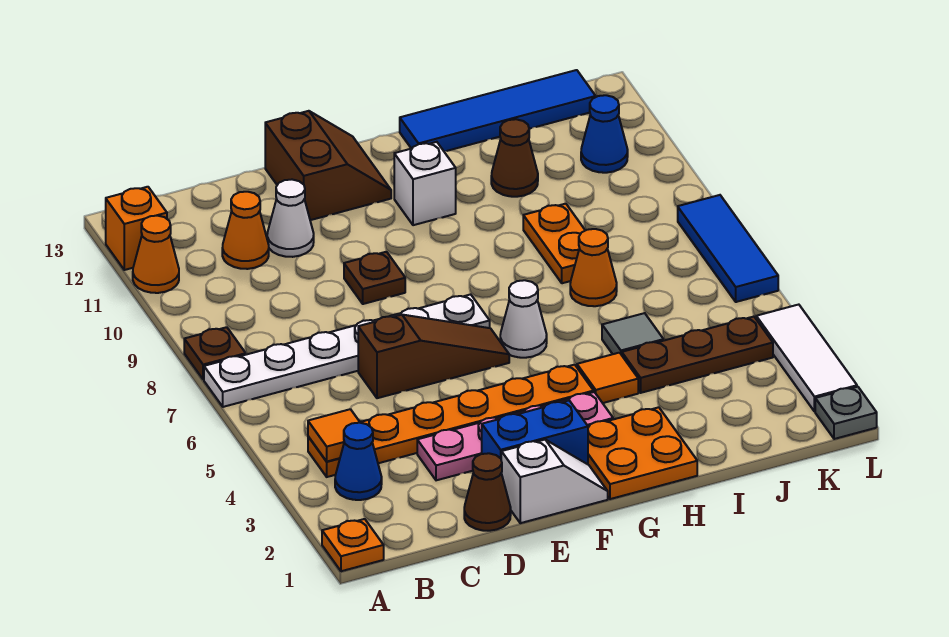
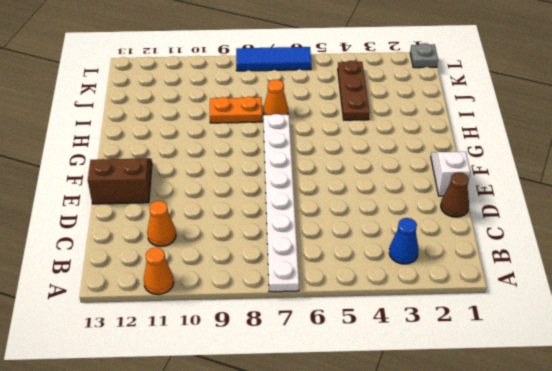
white 1x8 plate [263,114,299,292] -> white 1x6 plate [204,294,490,407]
none -> orange 1x1 plate [322,519,384,571]
none -> brown 1x1 plate [184,327,246,380]
none -> orange 1x1 brick [106,187,167,270]
none -> orange 1x6 plate [308,365,594,477]

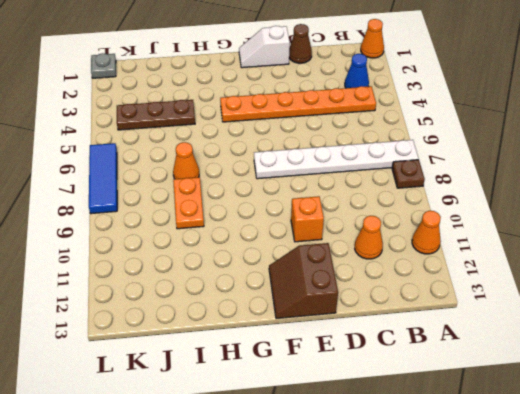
orange 1x1 cone [361,19,384,58] -> orange 1x1 plate [322,519,384,571]
orange 1x1 brick [291,196,324,242] -> orange 1x1 brick moved to [106,187,167,270]
none -> pink 1x4 plate [417,392,613,480]
none -> brown 1x3 slope [358,315,509,398]
none -> white 1x1 cone [267,180,314,257]
none -> blue 1x2 brick [482,401,588,464]

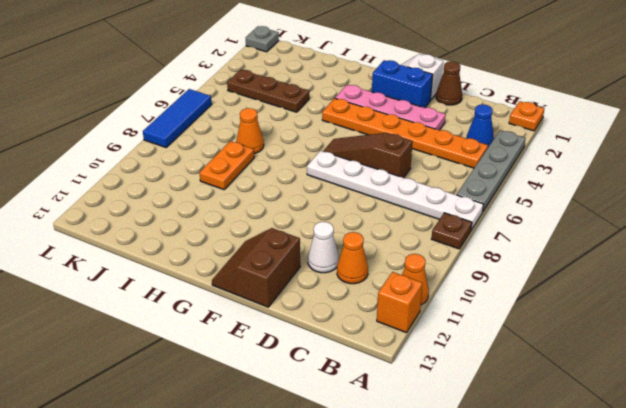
grey 1x4 plate [457,130,526,211] -> none
none -> brown 1x1 plate [344,252,405,304]
none -> orange 2x2 plate [588,407,697,499]
none -> white 1x1 cone [500,280,547,358]
none -> white 1x1 brick [394,142,456,225]

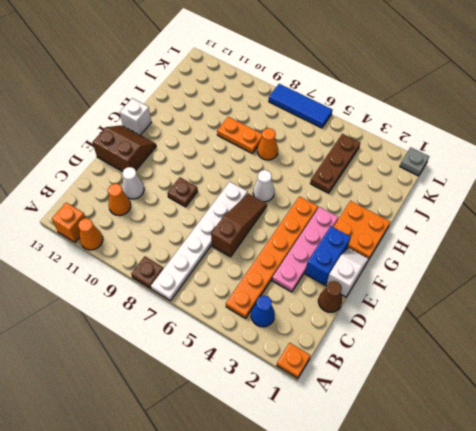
white 1x1 brick [120,98,151,135] -> white 1x1 brick moved to [394,142,456,225]
none -> orange 1x1 tile [577,353,638,403]
none -> blue 1x4 tile [400,70,596,151]
none -> grey 1x1 tile [602,313,664,355]
none -> brown 1x1 cone [491,119,538,197]

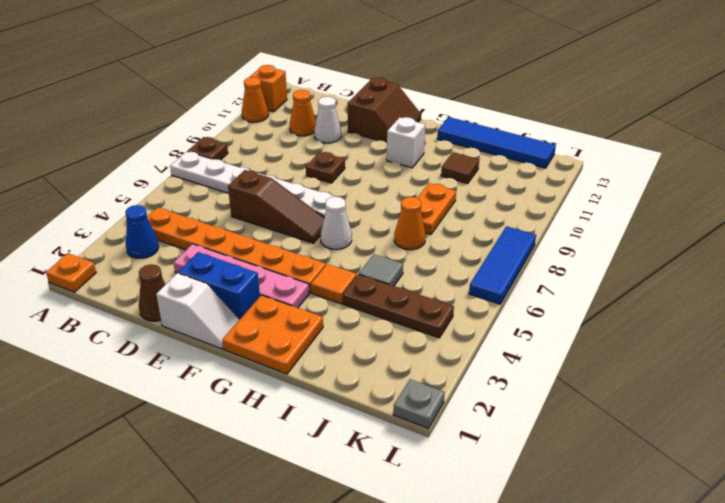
brown 1x1 tile [441,152,479,184] -> brown 1x1 cone [491,119,538,197]
none -> blue 1x1 cone [581,95,628,173]
none -> white 1x3 tile [756,305,857,412]
none -> orange 1x1 tile [308,409,360,461]

